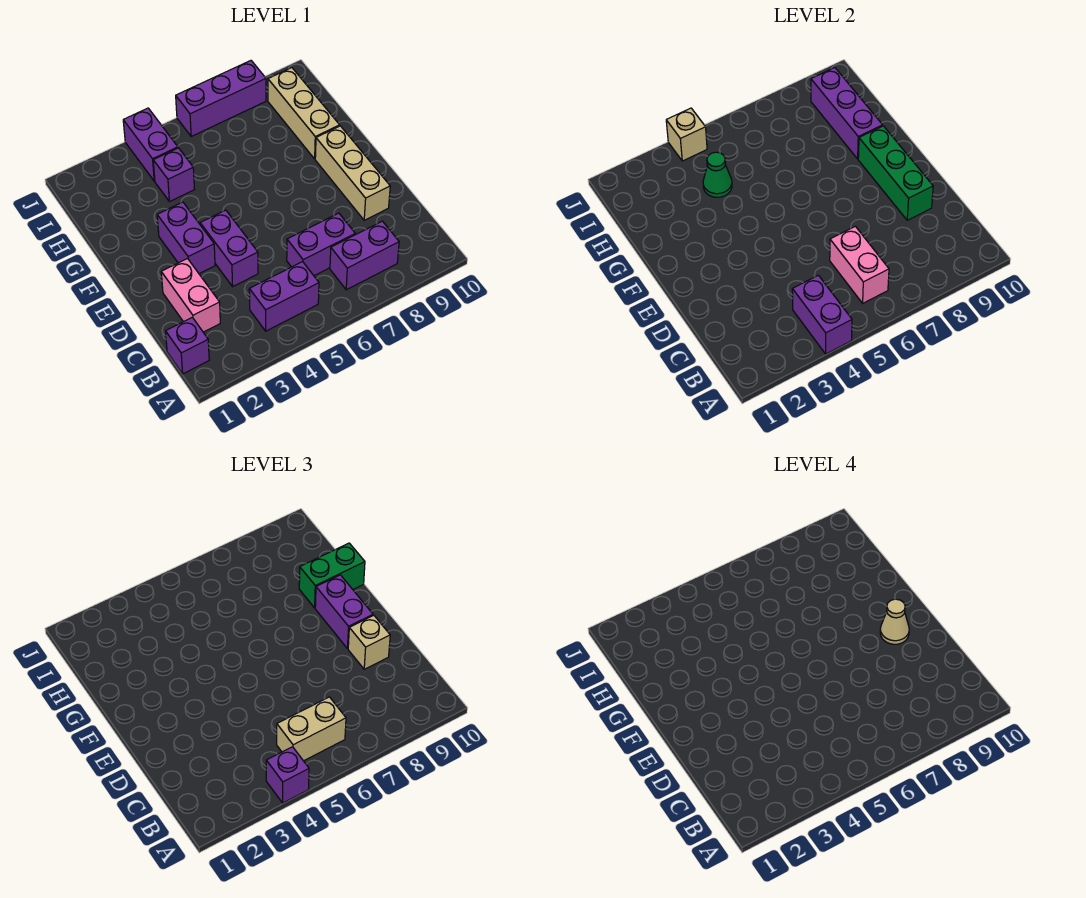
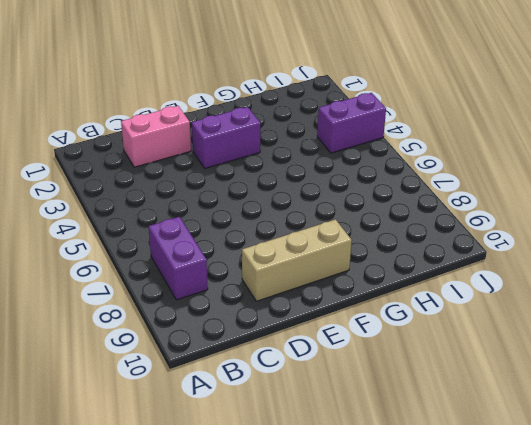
none -> purple 1x1 brick [166,317,209,374]
none -> purple 1x2 brick [249,262,319,331]
none -> purple 1x2 brick [287,213,355,276]

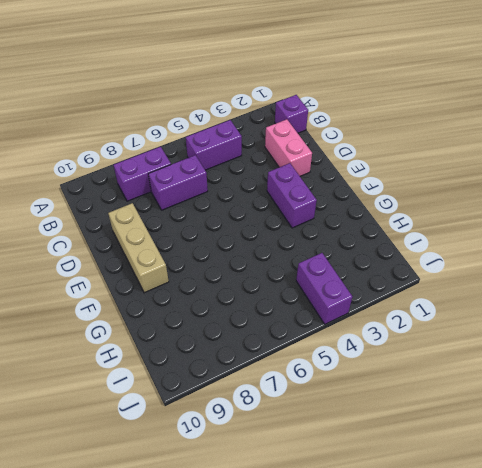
none -> purple 1x2 brick [200,210,258,286]
none -> tan 1x3 brick [268,68,340,159]
none -> purple 1x1 brick [153,148,194,202]

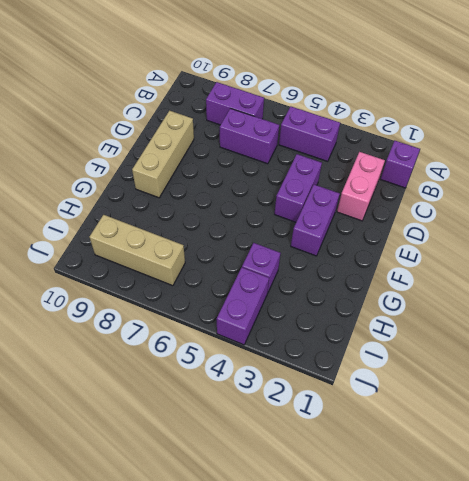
tan 1x3 brick [89,215,185,286] -> tan 1x3 brick turned to [268,68,340,159]
none -> purple 1x3 brick [176,61,266,136]
none -> purple 1x2 brick [792,275,852,354]
none -> pink 1x2 brick [830,226,889,303]

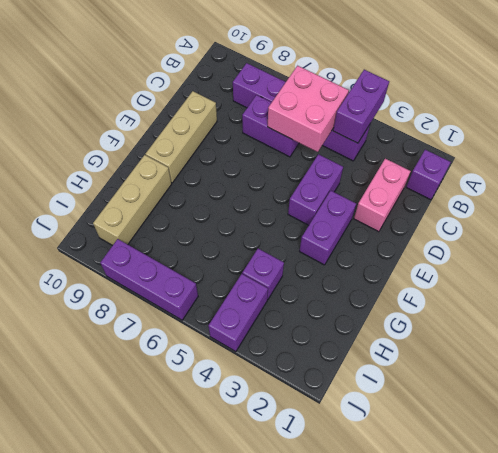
pink 2x2 brick [268,66,349,152] -> pink 1x2 brick [830,226,889,303]
none -> green 1x3 brick [858,126,933,220]
none -> purple 1x3 brick [811,68,883,159]
none -> green 1x1 cone [703,152,732,197]

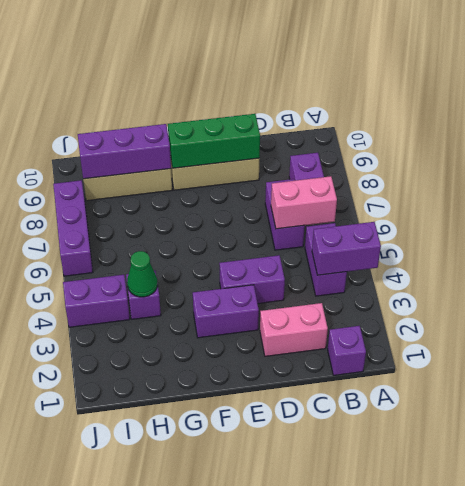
none -> tan 1x1 brick [666,108,707,161]
none -> purple 1x1 brick [266,747,309,803]
none -> tan 1x2 brick [277,697,346,761]

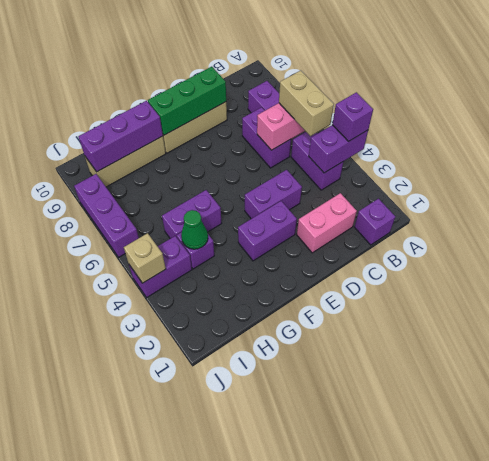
purple 1x2 brick [162,190,222,239] -> purple 1x2 brick moved to [315,575,373,649]
none -> tan 1x1 brick [348,615,390,669]
none -> green 1x2 brick [299,543,365,608]
none -> tan 1x1 cone [880,599,909,644]

